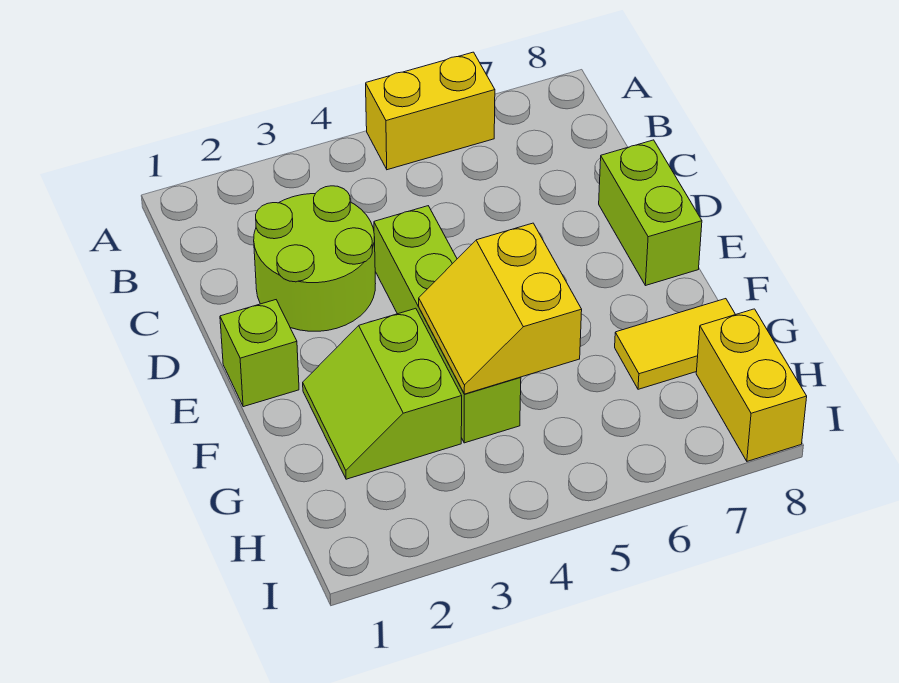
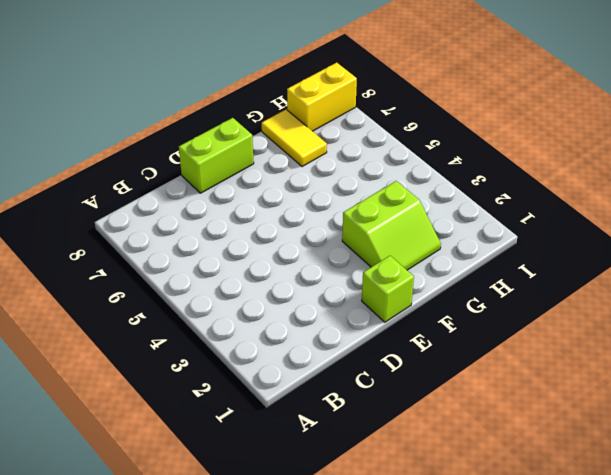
none -> yellow 1x2 brick [366,52,495,170]
none -> lime 2x2 round brick [254,186,376,331]

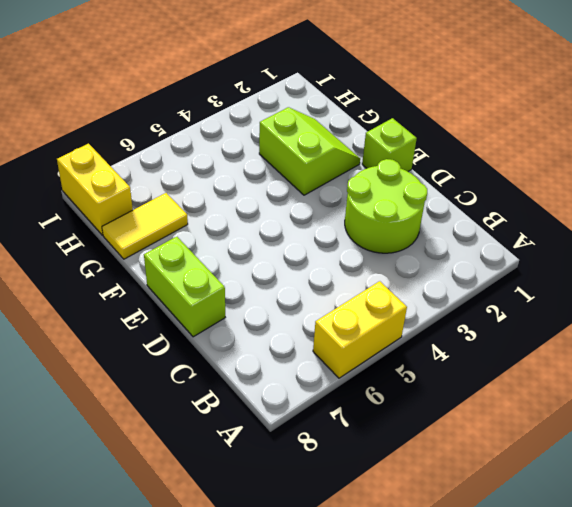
none -> lime 1x4 brick [374,206,521,443]
none -> yellow 2x2 slope [419,223,582,394]

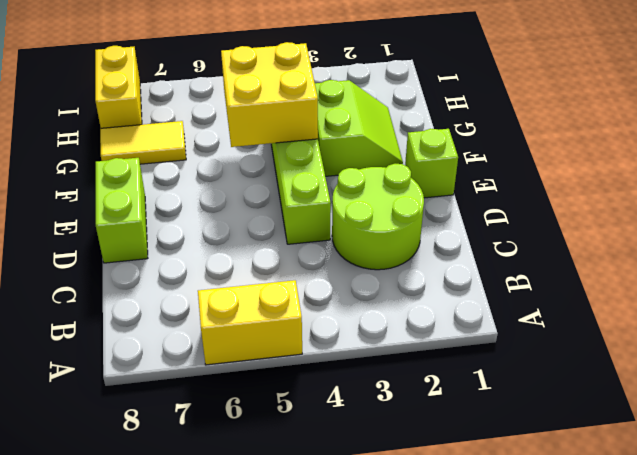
yellow 2x2 brick [221,42,318,147] -> yellow 2x2 slope [419,223,582,394]

